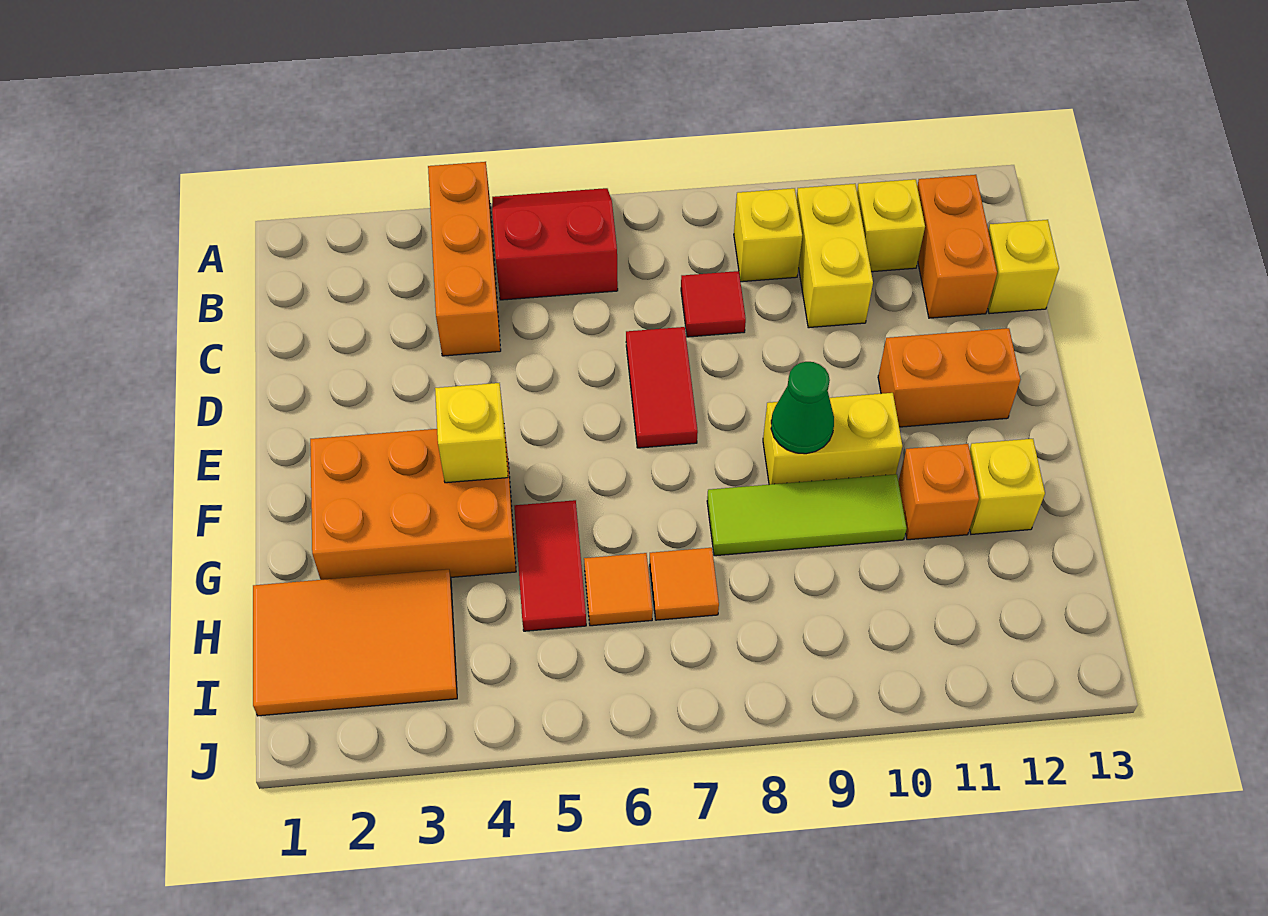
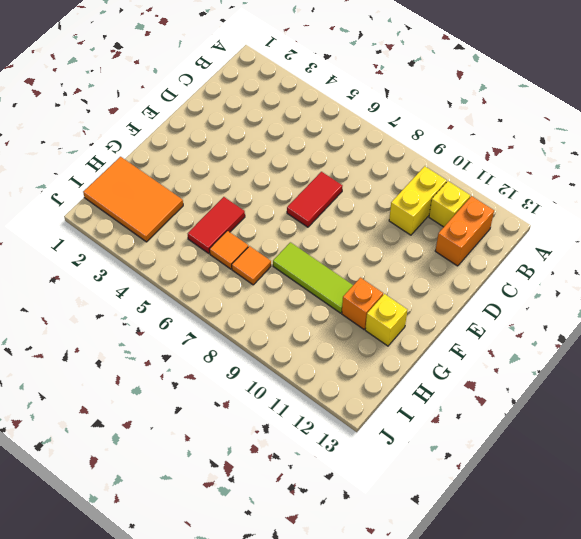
none -> orange 1x3 brick [428,162,501,356]
none -> red 2x2 slope [492,188,618,300]
none -> yellow 1x1 brick [734,188,802,282]

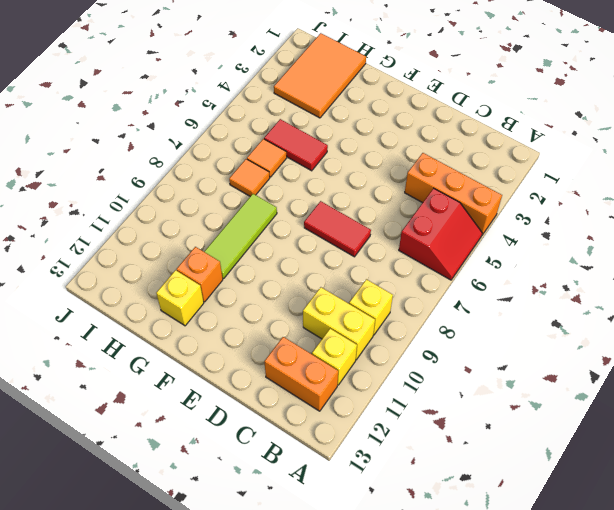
none -> red 1x1 tile [681,271,746,337]
none -> yellow 1x1 brick [988,220,1059,314]
none -> orange 1x2 brick [878,328,1020,427]

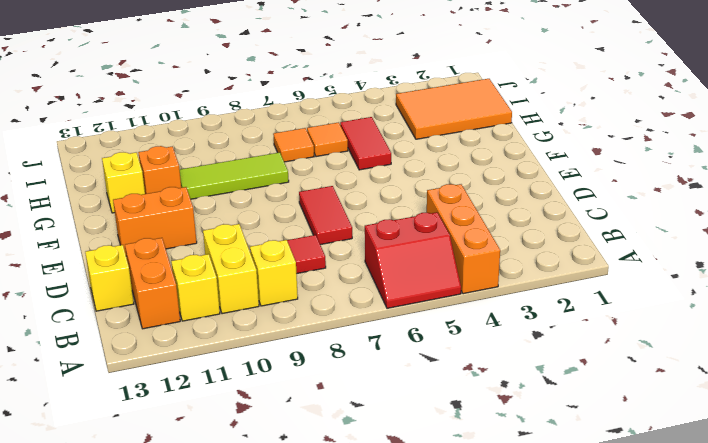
none -> orange 2x3 brick [310,427,516,580]
none -> yellow 1x2 brick [763,393,902,485]
none -> yellow 1x1 brick [435,383,508,483]

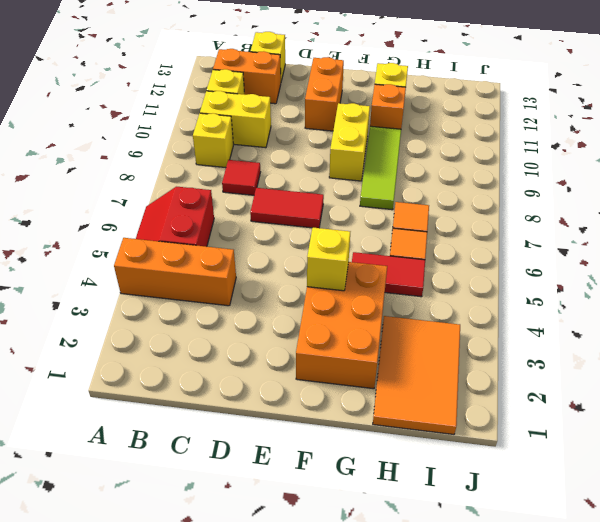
none -> green 1x1 cone [771,362,834,454]

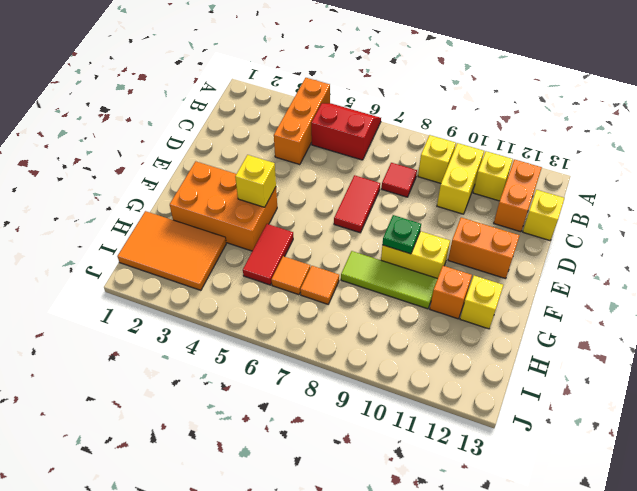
green 1x1 plate [382,215,421,254] -> green 1x1 cone [771,362,834,454]

